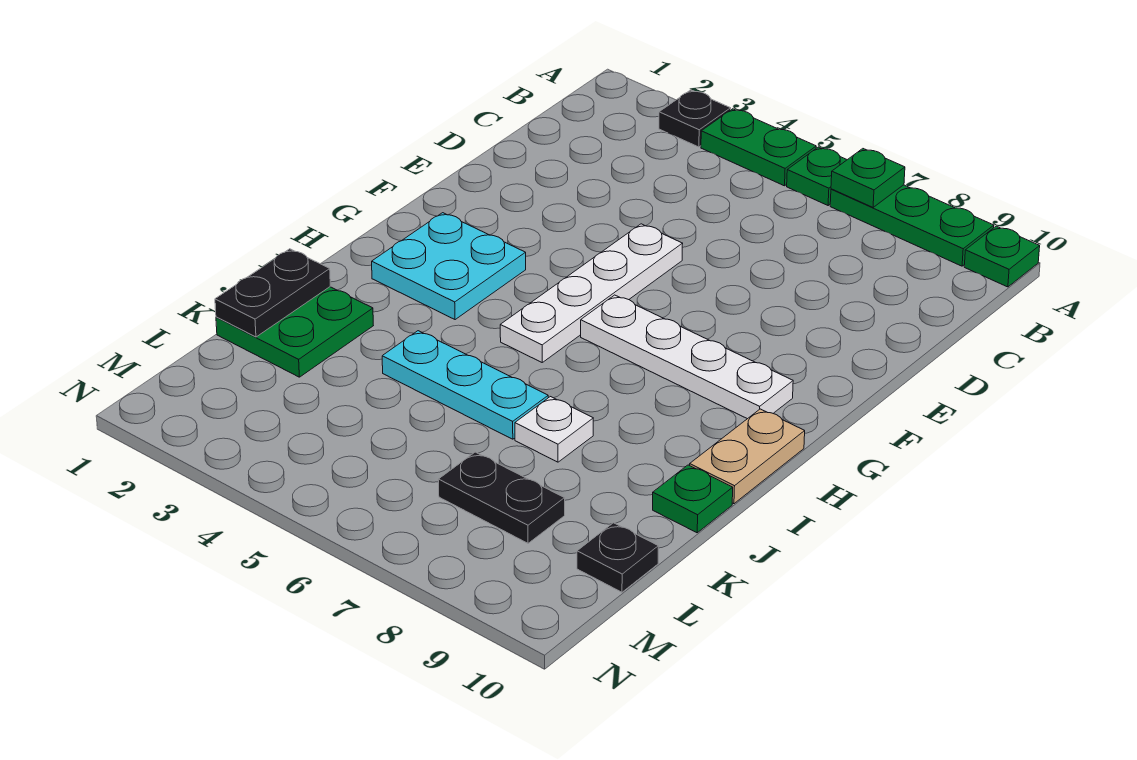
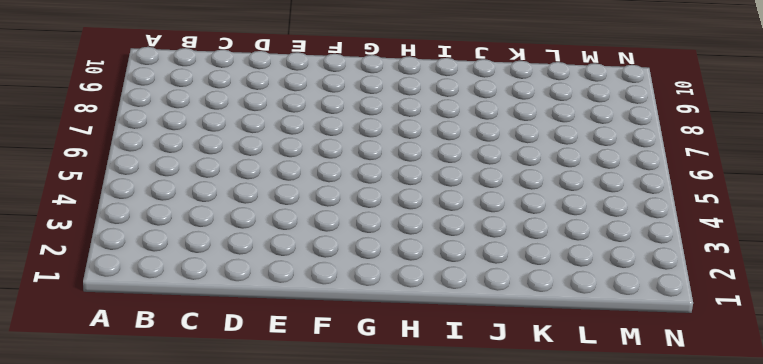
none -> black 1x1 plate [659,90,731,147]
none -> green 1x2 plate [701,109,816,186]
none -> green 1x1 plate [787,147,847,205]

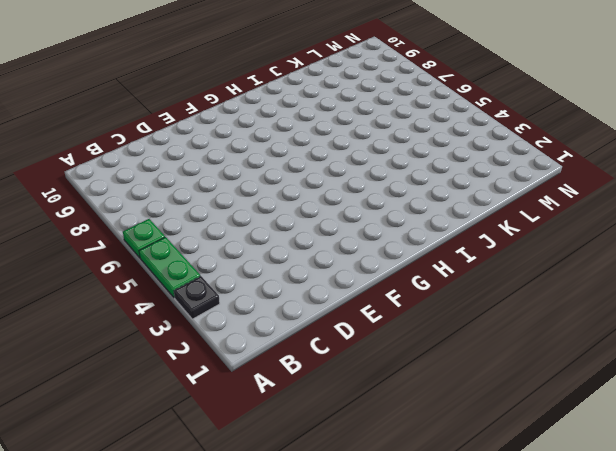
none -> green 1x3 plate [830,185,994,266]
none -> green 1x1 plate [964,226,1040,287]
none -> white 1x4 plate [500,224,683,362]

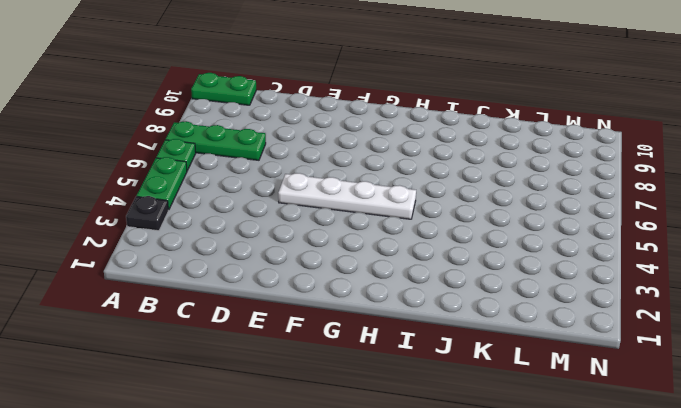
green 1x3 plate [166,121,266,160] -> green 1x3 plate turned to [830,185,994,266]
green 1x2 plate [191,73,256,105] -> green 1x1 plate [964,226,1040,287]
none -> cyan 2x2 plate [372,213,526,320]
none -> white 1x4 plate [581,295,793,419]
none -> tan 1x2 plate [690,409,805,504]

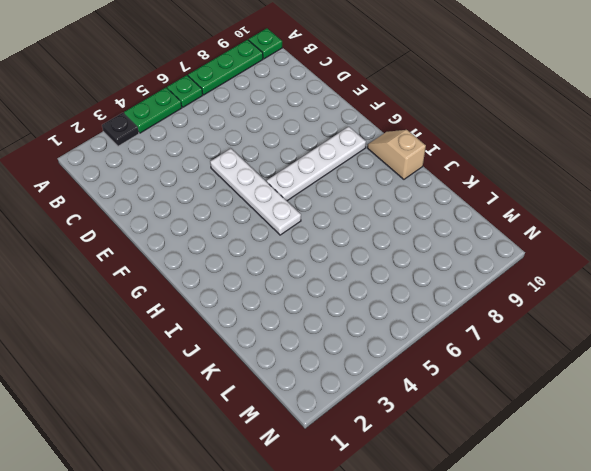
tan 1x2 slope [367,130,426,179] -> tan 1x2 plate [690,409,805,504]
none -> cyan 2x2 plate [372,213,526,320]
none -> green 2x2 plate [216,287,373,377]
none -> cyan 1x3 plate [382,331,548,439]

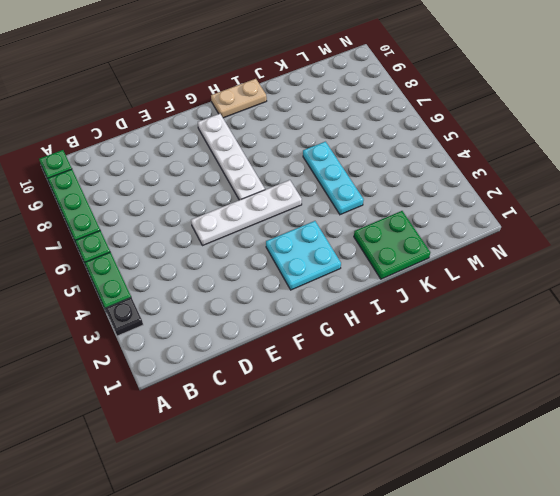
none -> white 1x1 plate [515,397,593,462]
none -> green 1x1 plate [653,465,733,533]
none -> black 1x2 plate [438,452,565,543]

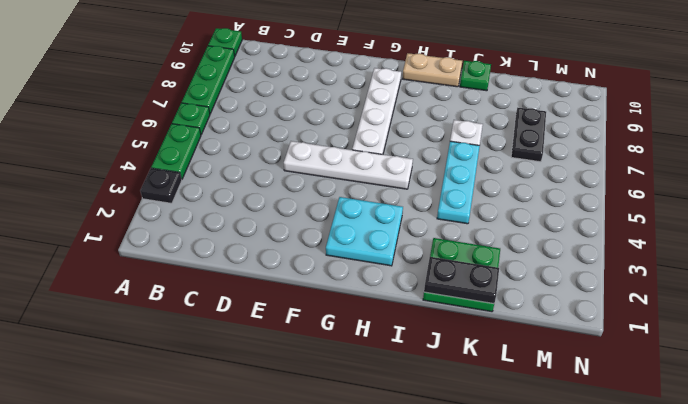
none -> black 1x1 plate [577,523,658,592]
none -> green 1x1 plate [831,149,905,207]

